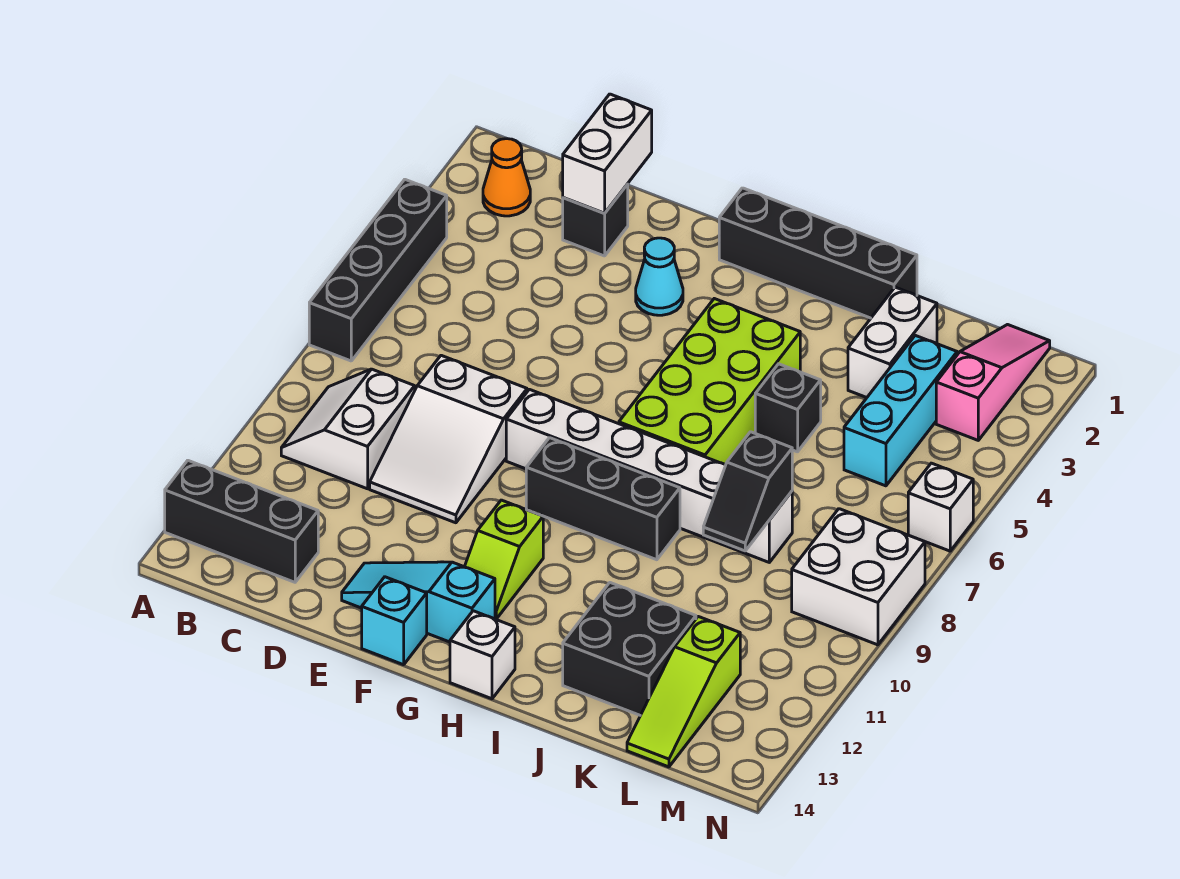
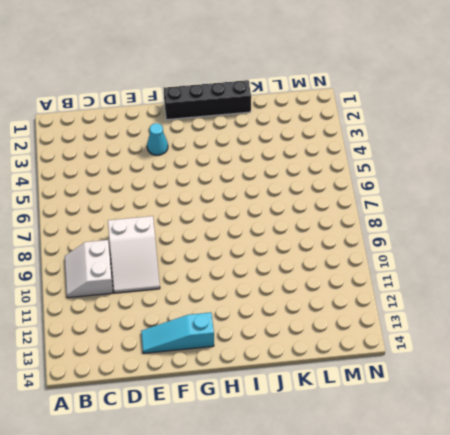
none -> black 1x4 brick [309,180,447,361]
none -> black 1x3 brick [165,461,318,582]
none -> orange 1x1 cone [483,139,530,216]

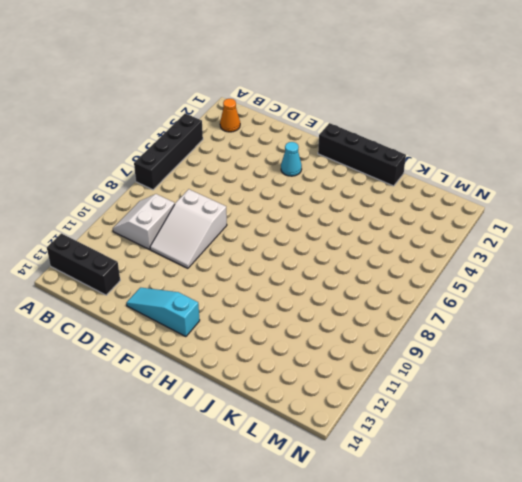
none -> black 1x1 brick [563,184,628,256]
none -> white 1x6 brick [506,389,792,562]
none -> cyan 1x1 brick [362,577,427,665]

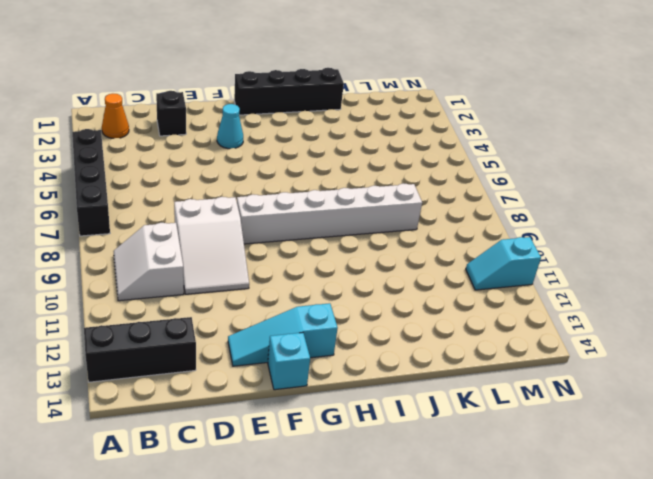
cyan 1x2 slope [466,237,541,290] -> none
none -> black 1x3 brick [526,438,680,560]
none -> lime 1x2 slope [465,500,543,619]
none -> lime 2x4 brick [619,299,800,465]

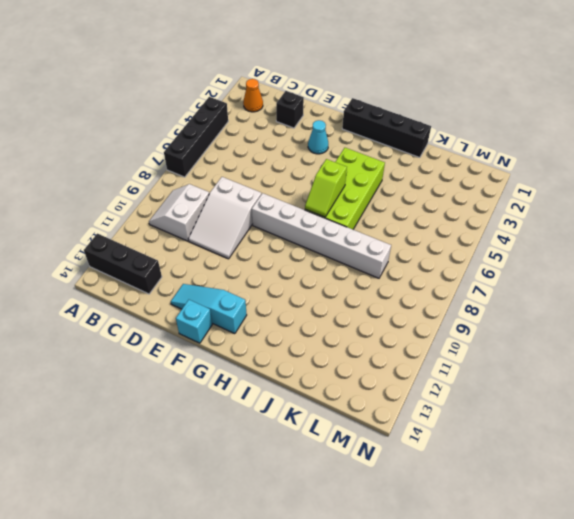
lime 1x2 slope [305,159,347,217] -> lime 1x2 slope moved to [465,500,543,619]
none -> black 1x3 brick [526,438,680,560]
none -> white 1x1 brick [450,611,515,699]
none -> black 1x1 brick [755,364,821,452]

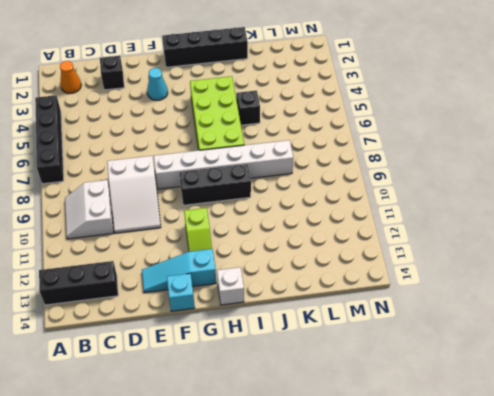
none -> black 2x2 brick [563,583,696,715]
none -> white 1x2 brick [848,287,937,398]
none -> cyan 1x3 brick [844,335,957,486]

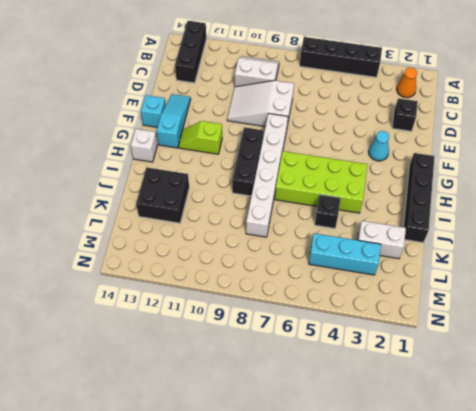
none -> lime 1x3 slope [627,617,740,767]
none -> pink 1x3 slope [936,325,1050,440]
none -> white 2x2 brick [792,509,925,645]

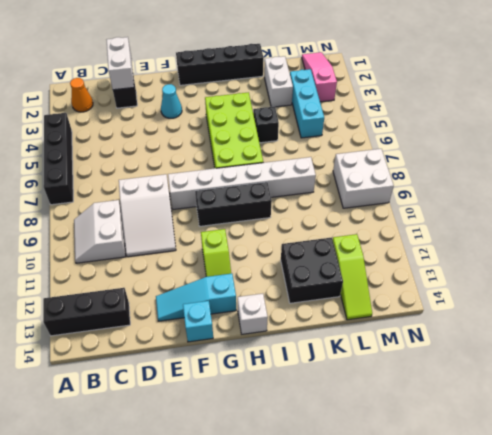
none -> white 1x1 brick [908,463,973,551]
none -> black 1x2 slope [703,432,792,551]

